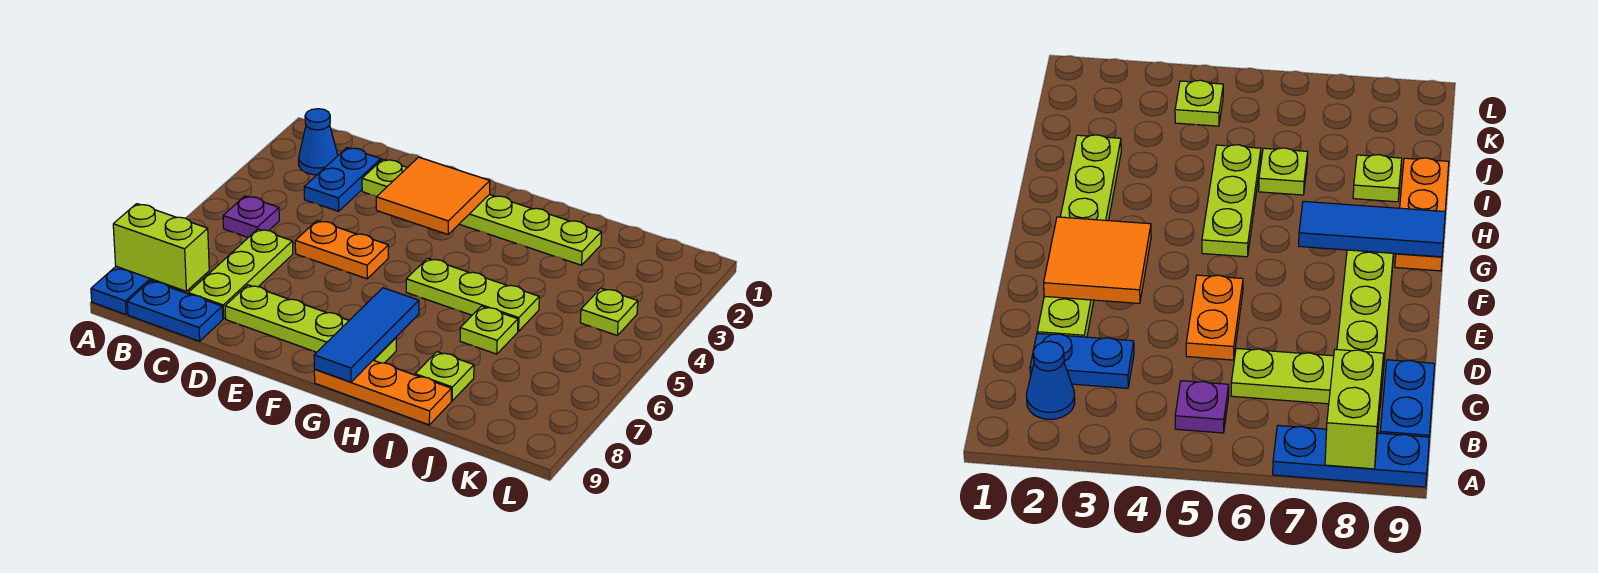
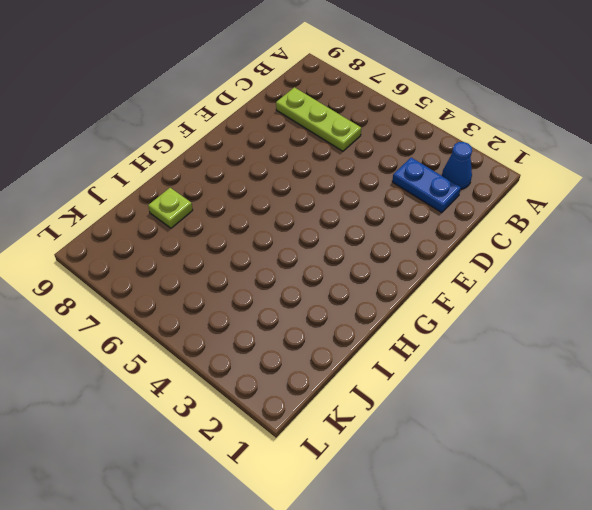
none -> blue 1x3 plate [91,266,161,314]
none -> purple 1x1 plate [223,196,279,237]
none -> blue 1x2 plate [127,281,223,341]

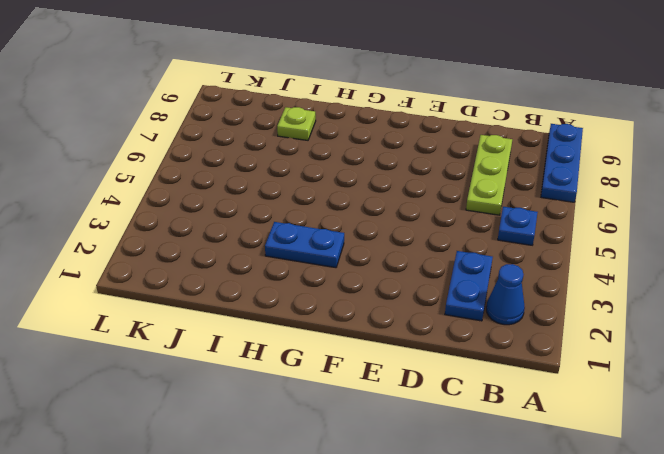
blue 1x1 plate [498,207,538,245] -> purple 1x1 plate [223,196,279,237]
blue 1x2 plate [265,222,344,268] -> blue 1x2 plate moved to [127,281,223,341]
none -> lime 1x6 plate [362,159,601,265]
none -> orange 1x2 plate [295,221,388,279]
none -> lime 1x4 plate [225,285,396,363]

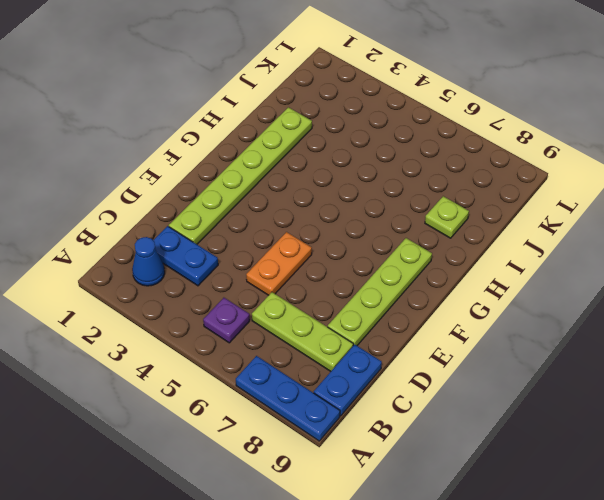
none -> lime 1x3 plate [406,258,539,331]
none -> orange 1x3 plate [314,360,451,425]
none -> lime 1x1 plate [460,306,518,354]

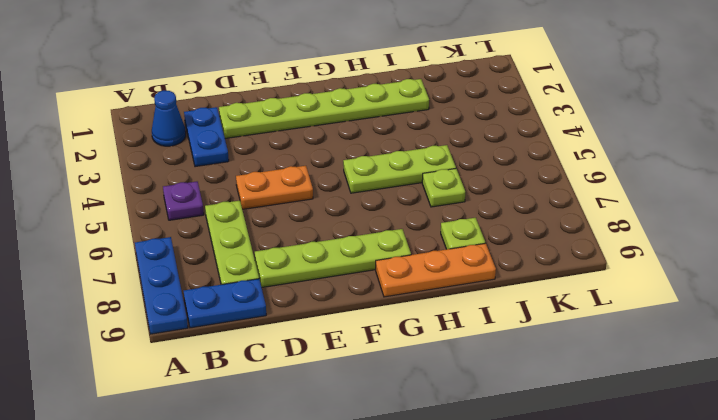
none -> lime 1x1 plate [580,288,638,336]
none -> lime 1x2 brick [113,204,209,291]
none -> orange 2x2 tile [376,157,490,234]

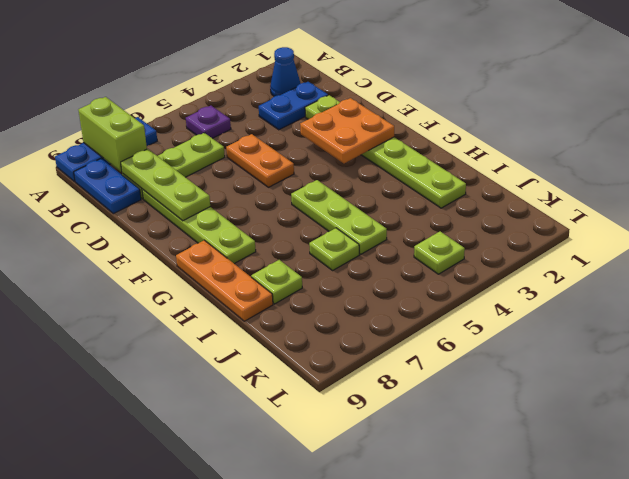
lime 1x3 plate [121,149,210,221] -> none
orange 2x2 plate [300,98,394,163] -> orange 2x2 tile [376,157,490,234]
none -> blue 1x3 tile [314,288,419,382]

